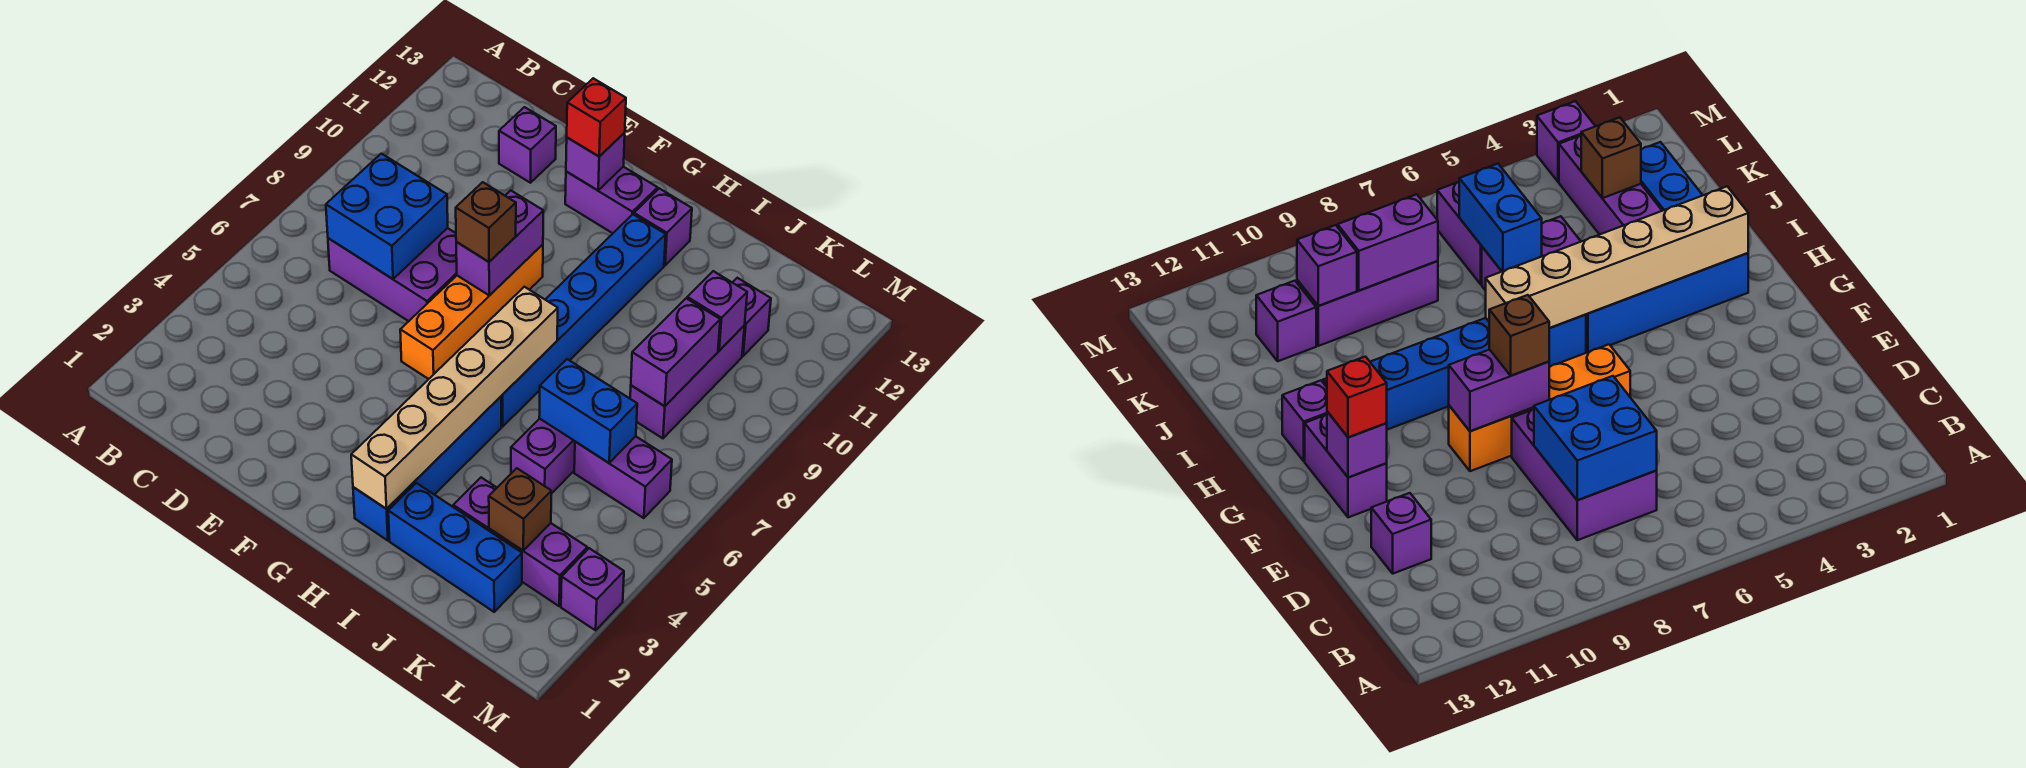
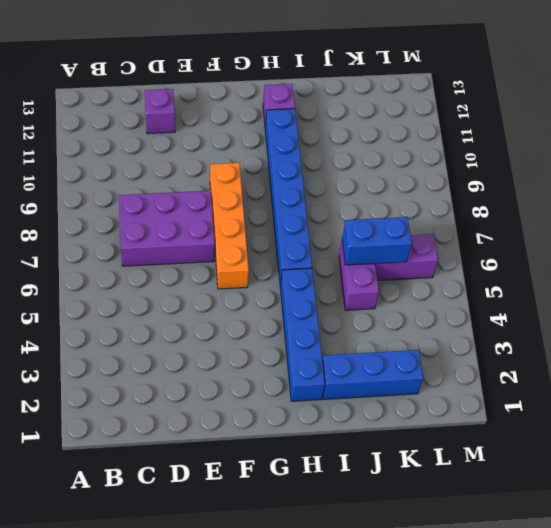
none -> purple 1x2 brick [565,167,658,233]
none -> purple 1x3 brick [453,478,587,606]
none -> purple 1x3 brick [630,325,745,438]

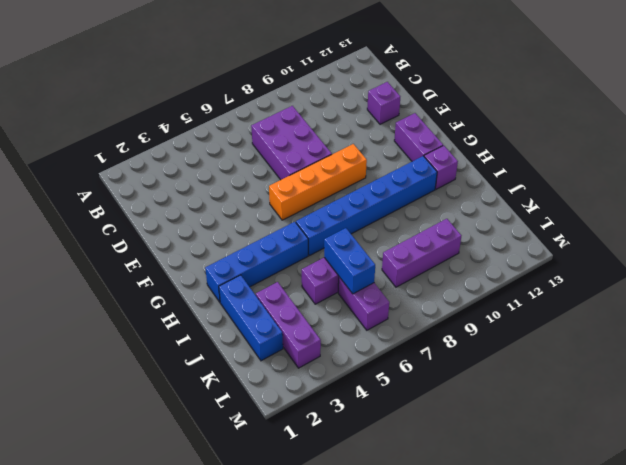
none -> purple 1x1 brick [733,278,771,356]
none -> purple 1x1 brick [561,548,624,630]
none -> blue 2x2 brick [326,154,448,279]

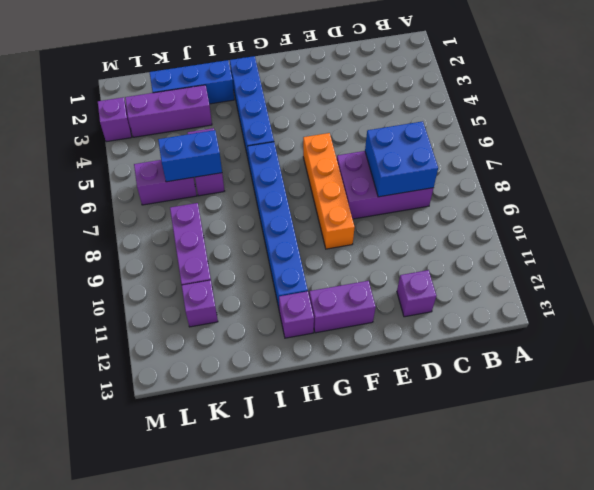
none -> purple 1x2 brick [456,190,543,295]
none -> purple 1x1 brick [566,133,625,190]
none -> tan 1x6 brick [351,287,558,509]

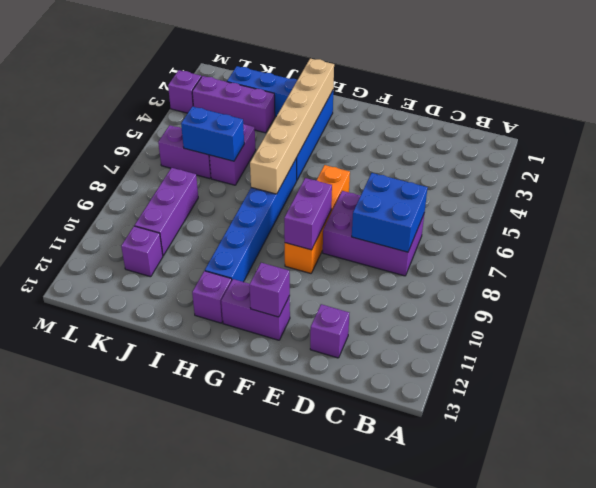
none -> brown 1x1 brick [489,468,551,551]
none -> purple 1x2 brick [631,298,720,406]
none -> purple 1x1 brick [687,271,747,351]

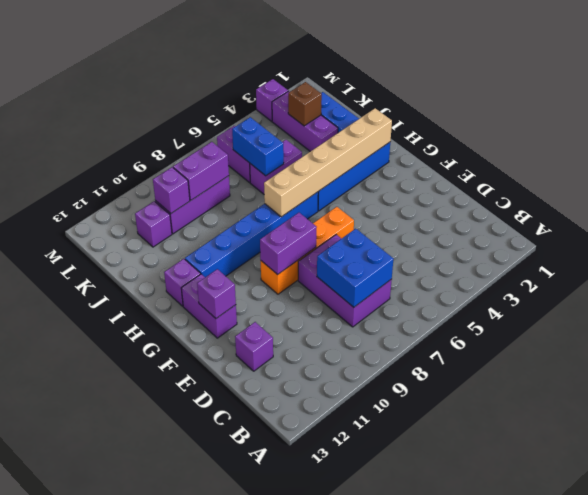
none -> brown 1x1 brick [456,182,516,262]
none -> red 1x1 brick [567,78,626,156]

